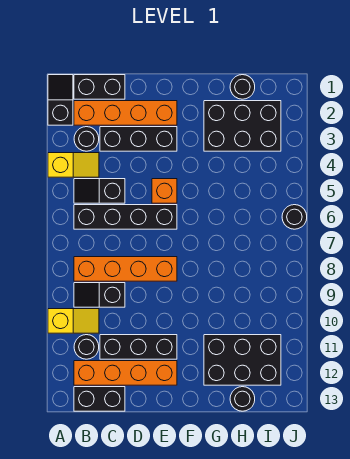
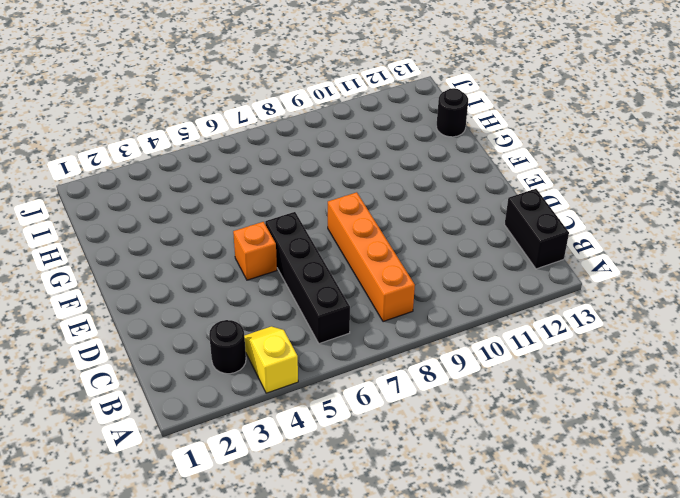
none -> black 1x2 slope [48,75,73,125]
none -> yellow 1x2 slope [48,309,99,333]
none -> black 1x2 brick [74,75,125,99]

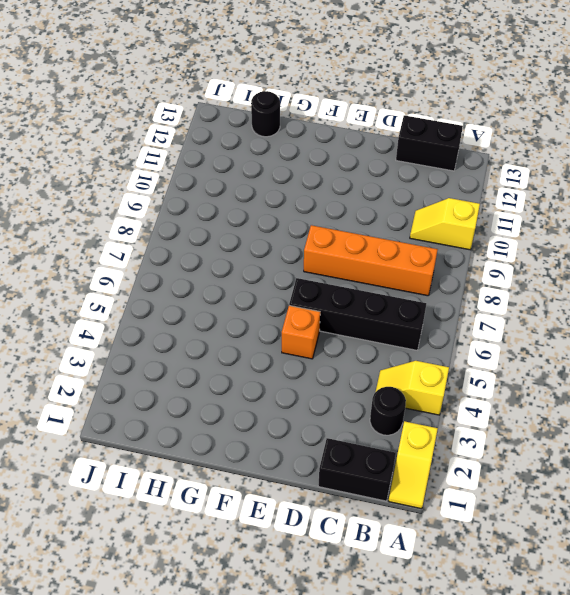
yellow 1x2 slope [389,421,438,509] -> black 1x2 slope [48,75,73,125]
none -> orange 1x4 brick [74,101,177,125]
none -> black 1x2 slope [74,179,125,203]
none -> black 1x2 slope [74,283,125,307]

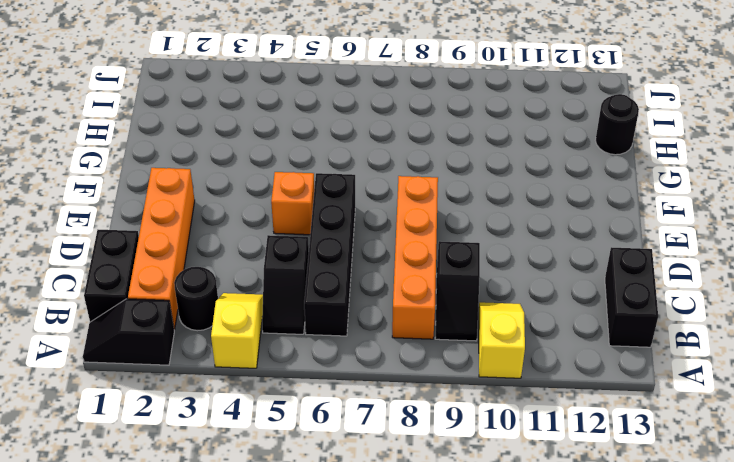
none -> black 1x1 round brick [74,335,99,359]
none -> orange 1x4 brick [74,361,177,385]
none -> black 1x3 brick [100,127,177,151]

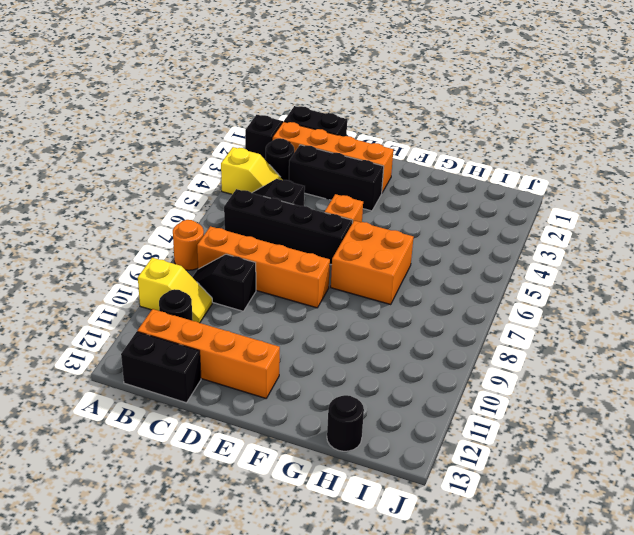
orange 1x1 round brick [173,220,204,270] -> none
orange 2x2 brick [331,221,414,305] -> none
none -> black 1x3 brick [100,335,177,359]
none -> black 2x3 brick [204,101,281,151]
none -> black 2x3 brick [204,335,281,385]

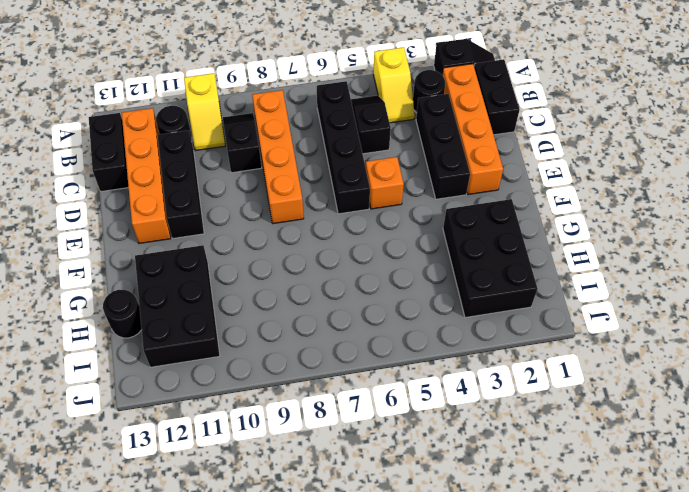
none -> black 1x1 round brick [230,75,255,99]
none -> black 1x1 round brick [282,205,307,229]

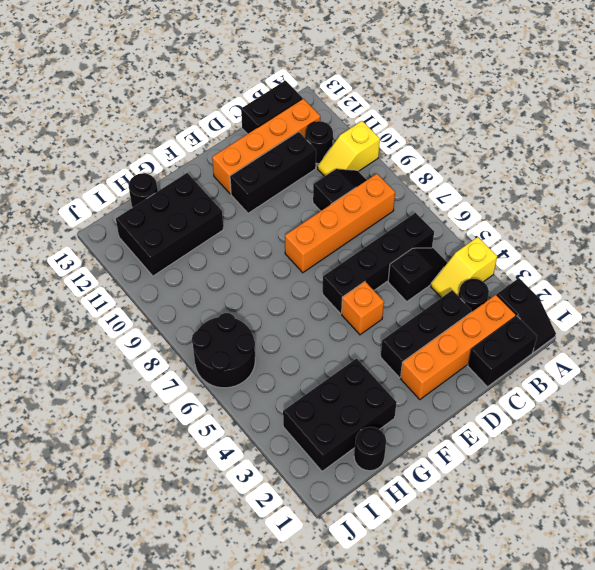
black 2x2 round brick [192,313,255,388] -> black 1x1 round brick [282,205,307,229]

